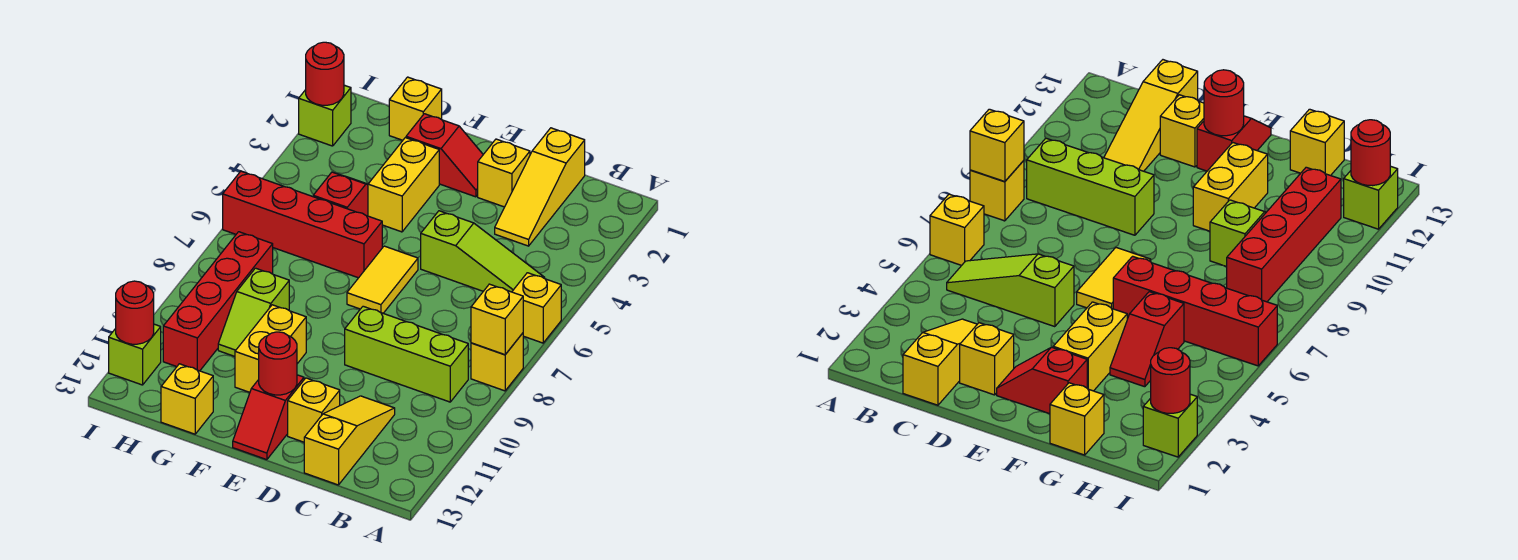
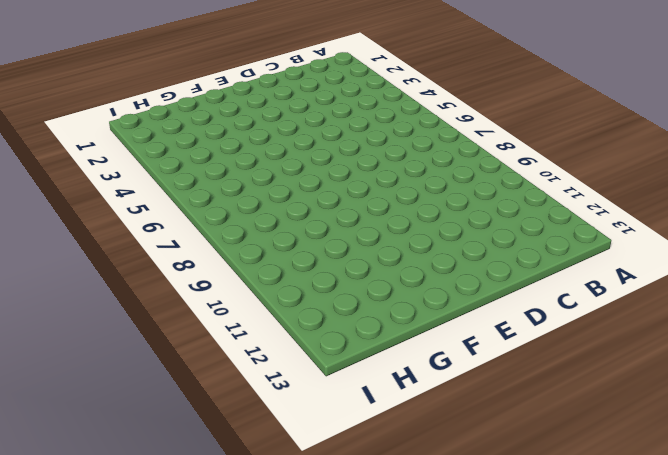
none -> yellow 1x1 brick [512,273,561,343]
none -> yellow 1x1 brick [471,333,523,391]
none -> lime 1x3 slope [421,211,544,292]

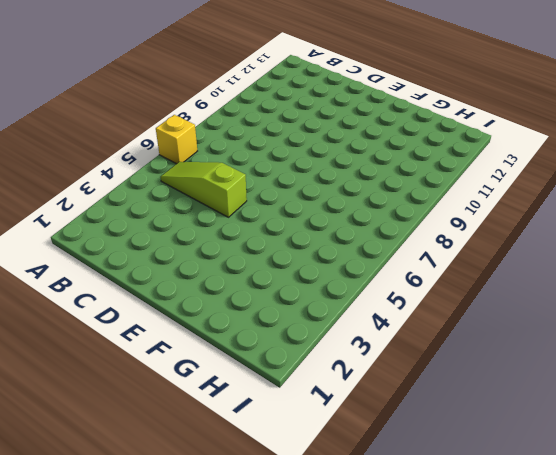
none -> yellow 1x1 brick [471,333,523,391]
none -> lime 1x3 brick [345,306,468,402]
none -> yellow 1x3 slope [495,128,585,246]

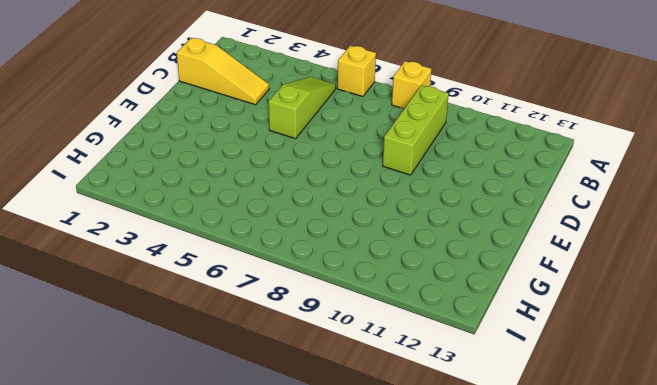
none -> yellow 1x3 slope [304,396,395,485]
none -> yellow 1x1 brick [478,139,530,207]
none -> yellow 1x1 brick [288,378,340,442]

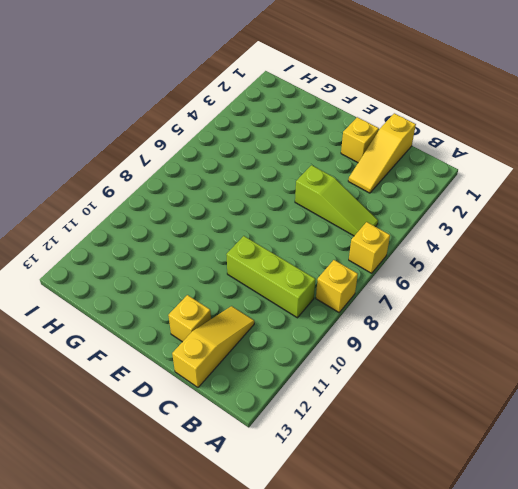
none -> red 1x2 slope [406,114,483,197]
none -> yellow 1x2 tile [347,246,418,313]
none -> red 1x2 slope [233,375,304,460]

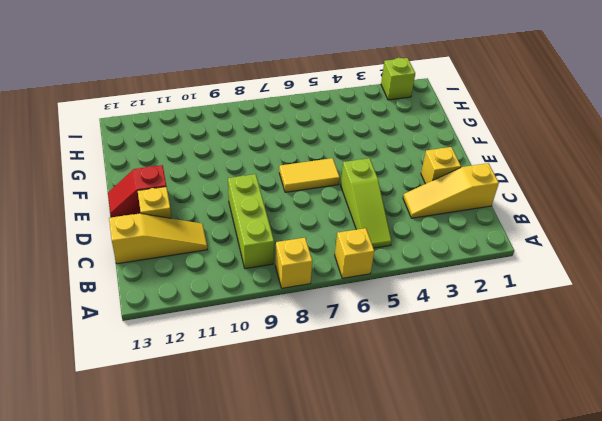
none -> red 1x2 slope [406,114,483,197]
none -> yellow 1x2 brick [368,138,439,232]
none -> red 1x4 brick [223,171,382,278]

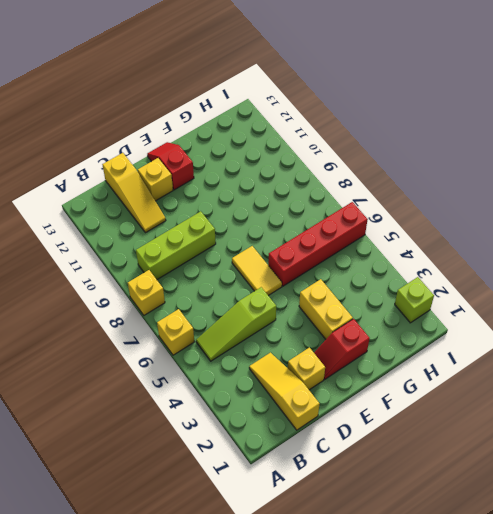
none -> yellow 1x2 brick [235,305,306,392]
none -> yellow 1x1 brick [389,77,442,140]
none -> red 1x2 slope [313,172,368,216]

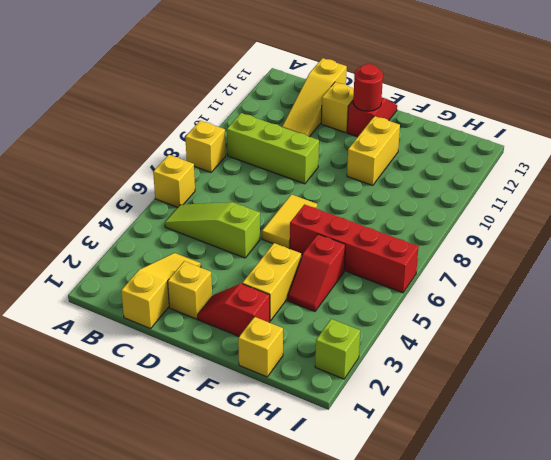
none -> lime 1x2 slope [218,268,289,356]
none -> yellow 1x1 brick [161,364,213,434]
none -> red 1x4 brick [163,232,273,371]

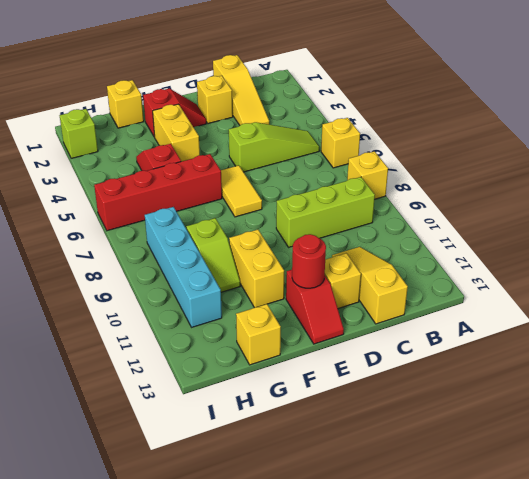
cyan 1x4 brick [145,207,222,327] -> red 1x4 brick [163,232,273,371]
none -> lime 1x1 brick [109,324,161,385]
none -> yellow 1x1 brick [471,284,523,355]
none -> red 1x1 round brick [306,42,344,105]

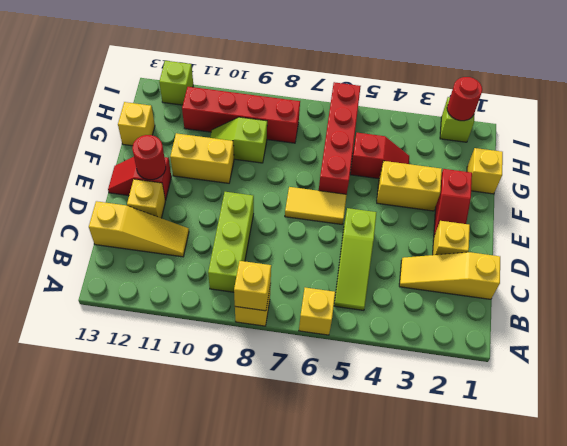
none -> red 1x1 round brick [116,281,154,344]

